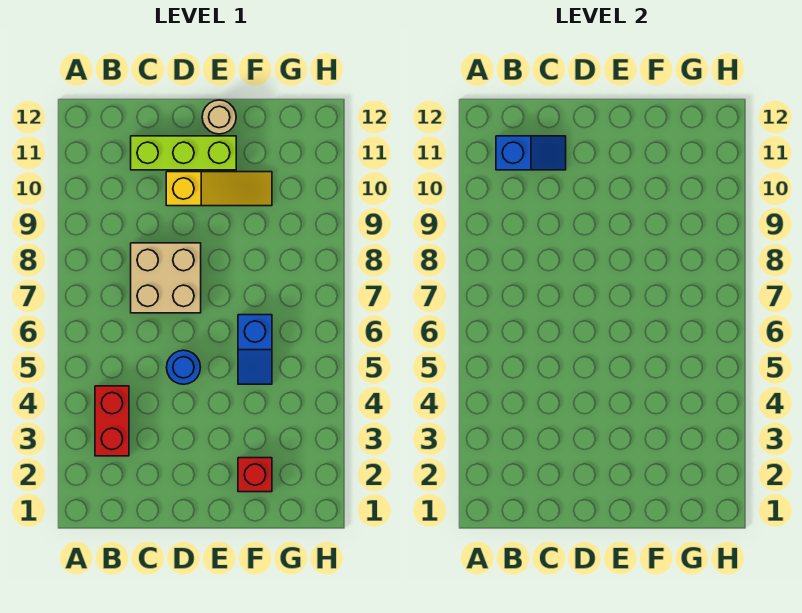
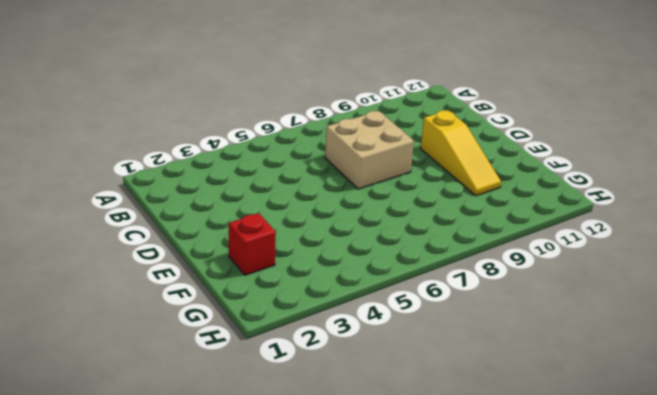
none -> red 1x2 brick [95,386,129,456]
none -> lime 1x3 brick [131,136,236,170]

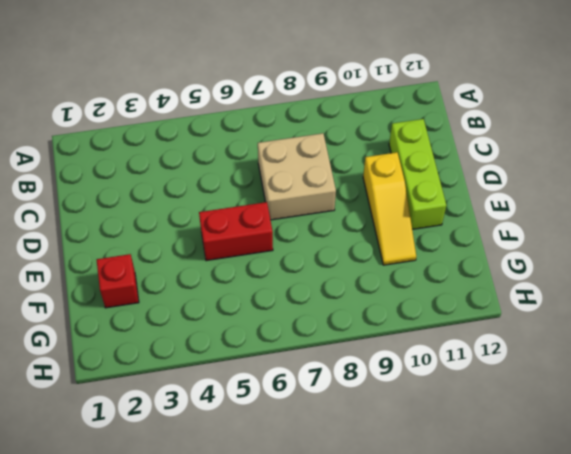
red 1x2 brick [199,202,273,261] -> red 1x2 brick moved to [95,386,129,456]
none -> blue 1x1 round brick [167,350,200,384]
none -> tan 1x1 round brick [202,100,236,134]

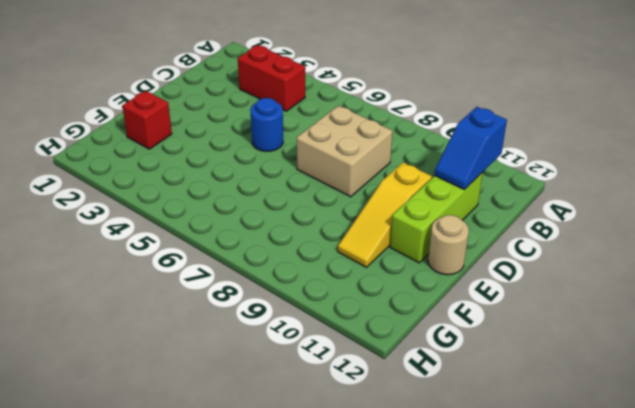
none -> blue 1x2 slope [238,315,272,384]

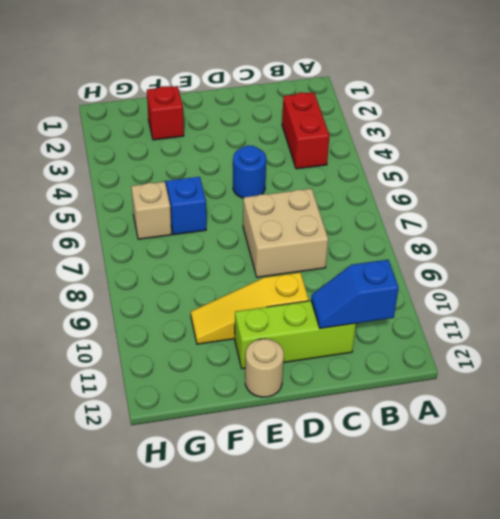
tan 1x1 brick [131,182,172,239] -> none

